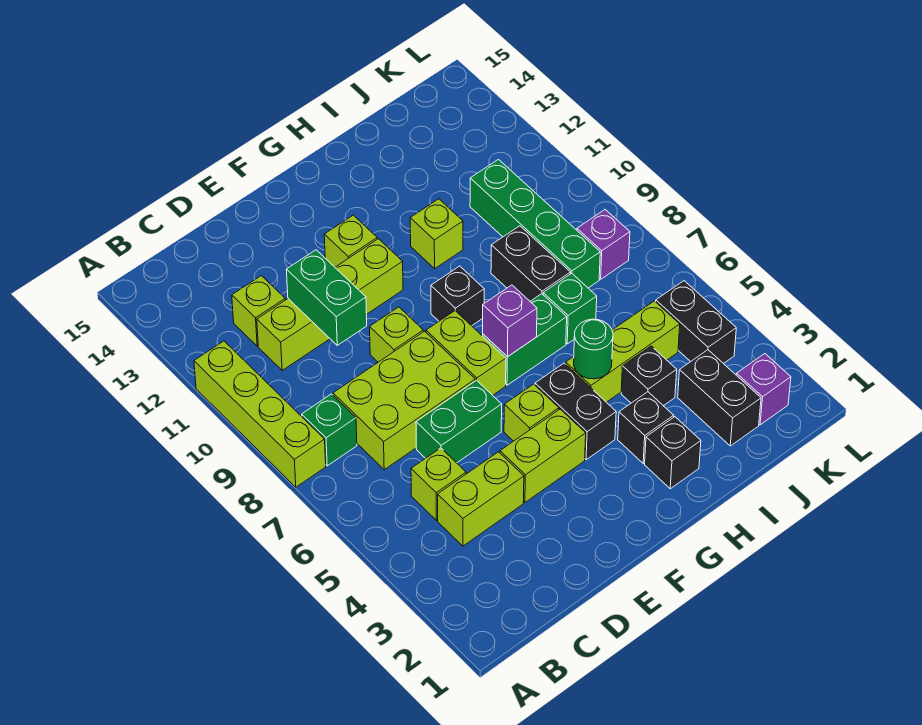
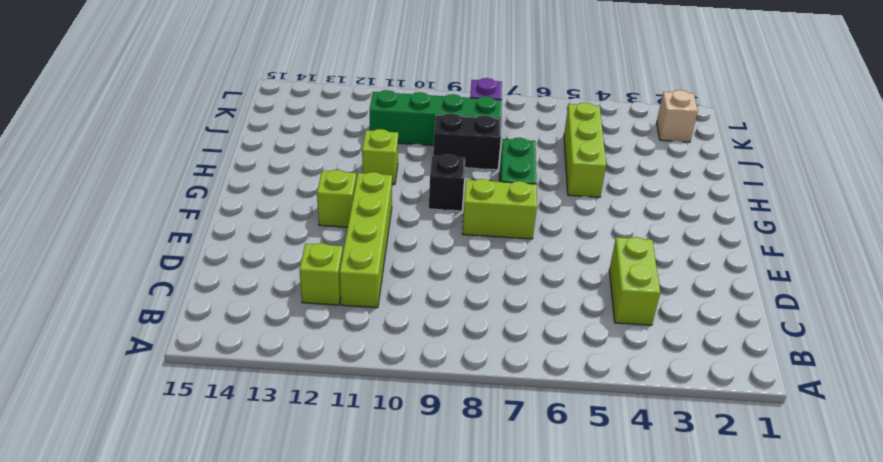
tan 1x1 brick [657,90,698,142] -> purple 1x1 brick [736,354,791,425]
none -> lime 1x4 brick [194,341,326,487]
none -> green 1x1 brick [302,394,357,466]
none -> lime 1x1 brick [411,448,466,520]
none -> lime 2x3 brick [333,331,475,469]

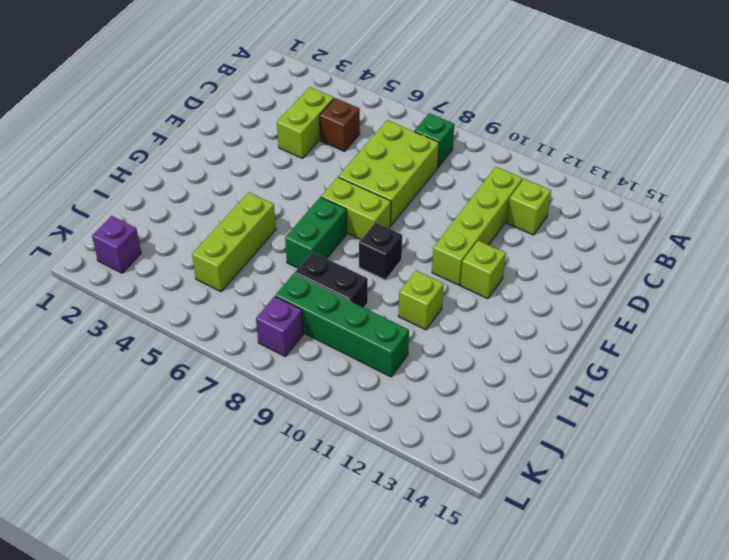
brown 1x1 brick [319,98,360,151] -> lime 1x1 brick [411,448,466,520]
none -> lime 1x4 brick [194,341,326,487]
none -> green 1x2 brick [416,380,502,463]
none -> lime 1x2 brick [500,409,586,502]
none -> lime 1x1 brick [370,307,423,362]

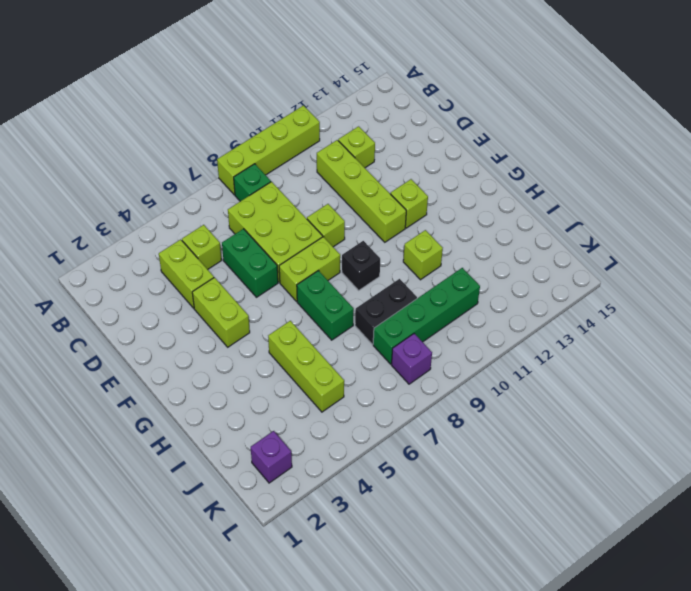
none -> lime 1x1 brick [504,384,559,441]
none -> black 1x2 brick [535,363,616,460]
none -> black 1x1 brick [645,417,701,489]
none -> black 1x1 brick [618,392,674,463]

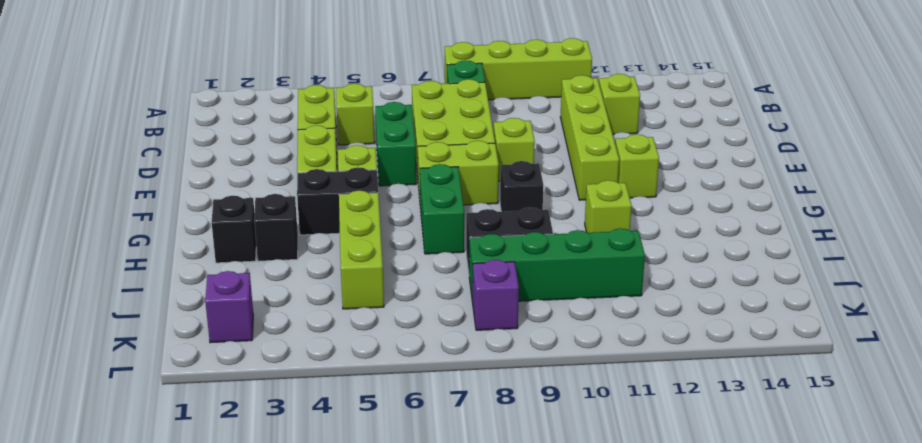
none -> black 1x1 brick [621,346,677,406]
none -> green 1x1 brick [543,273,597,344]
none -> black 1x2 brick [678,350,761,446]
none -> black 1x2 brick [656,281,736,364]

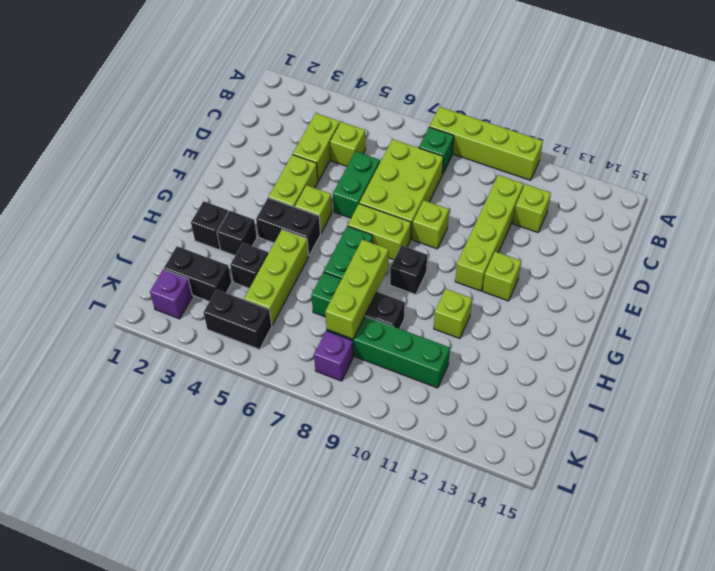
lime 1x3 brick [325,239,389,339] -> none
none -> green 1x2 brick [286,250,367,345]
none -> purple 1x1 brick [483,285,537,357]
none -> green 1x1 round brick [574,319,613,379]

